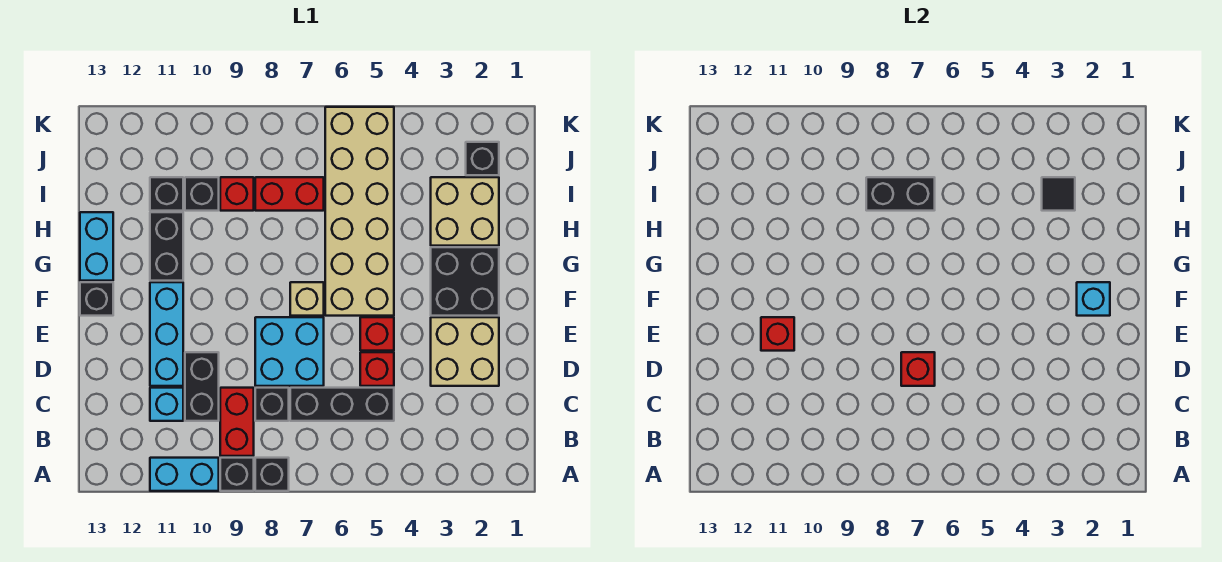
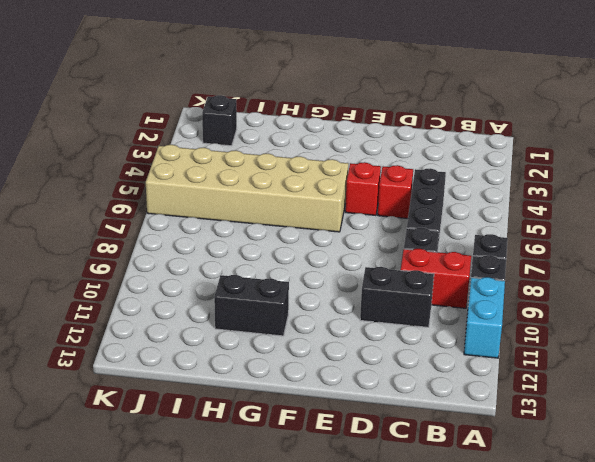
none -> cyan 1x1 brick [150,388,183,421]
none -> tan 2x2 brick [431,317,499,386]
none -> cyan 2x2 brick [255,317,324,386]
none -> cyan 1x3 brick [150,282,183,386]

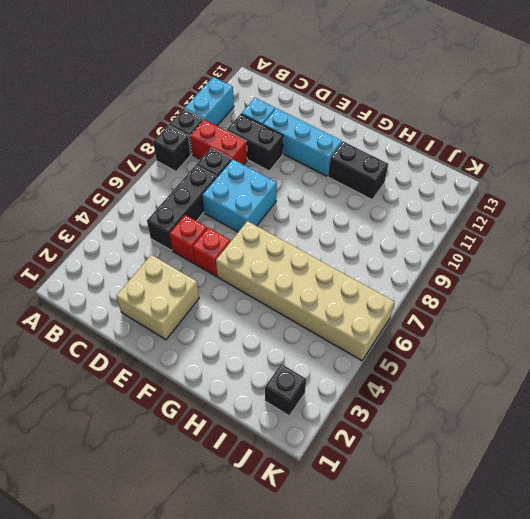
none -> black 2x2 brick [431,247,499,316]
none -> tan 1x1 brick [290,282,324,316]
none -> black 1x1 brick [80,282,113,316]
none -> cyan 1x2 brick [80,212,113,281]

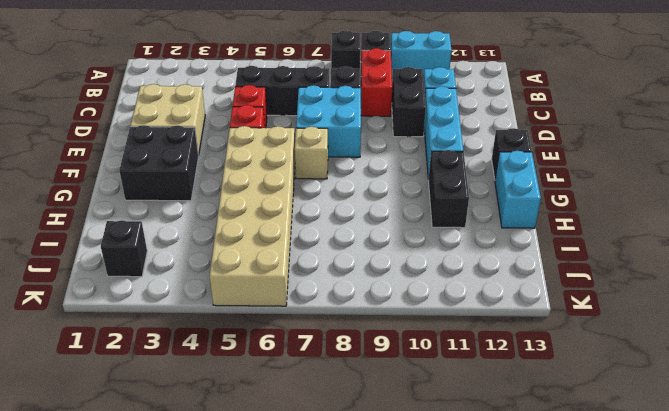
none -> tan 2x2 brick [431,177,499,246]
none -> red 1x2 brick [255,177,324,211]
none -> red 1x1 brick [220,177,254,211]
none -> black 1x1 brick [185,177,219,211]

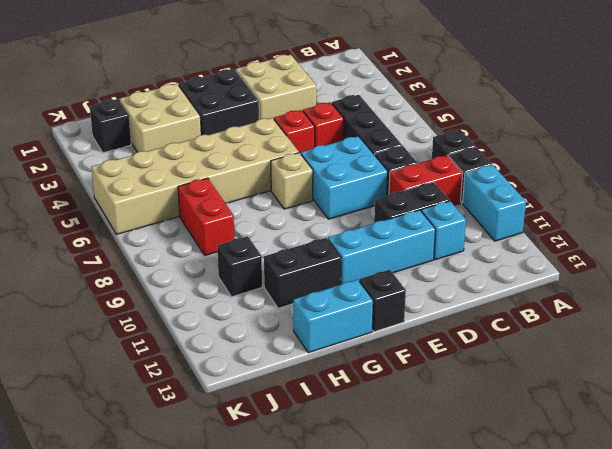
none -> red 1x1 brick [220,177,254,211]
none -> black 1x1 brick [150,177,183,211]
none -> red 1x1 brick [901,352,935,386]
none -> red 1x1 brick [761,317,794,351]

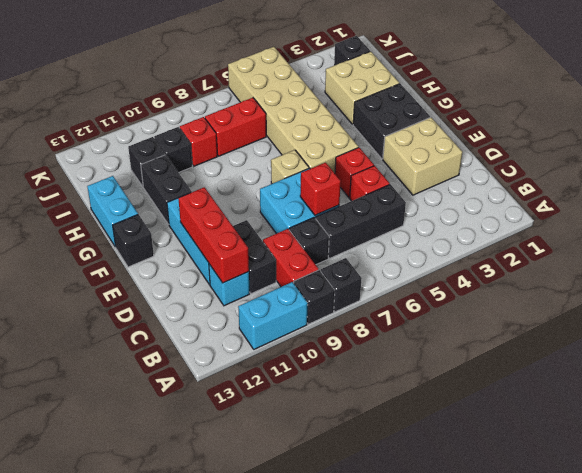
red 1x3 brick [178,187,249,283] -> red 1x1 brick [761,317,794,351]
none -> cyan 1x1 brick [1077,282,1110,316]
none -> black 1x1 tile [1042,177,1075,211]
none -> black 1x2 brick [866,177,935,211]

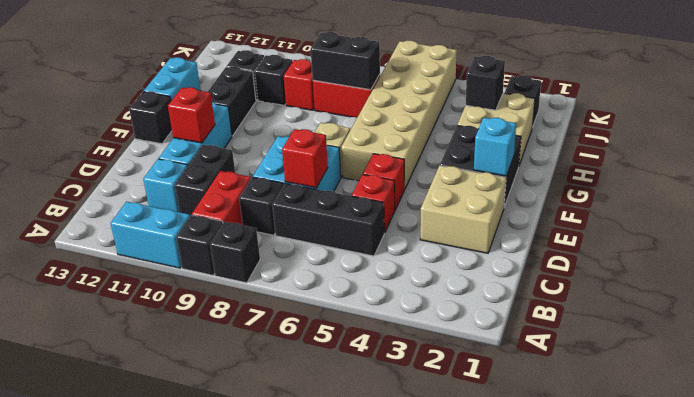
black 1x1 brick [466,56,505,110] -> black 1x1 tile [1042,177,1075,211]

